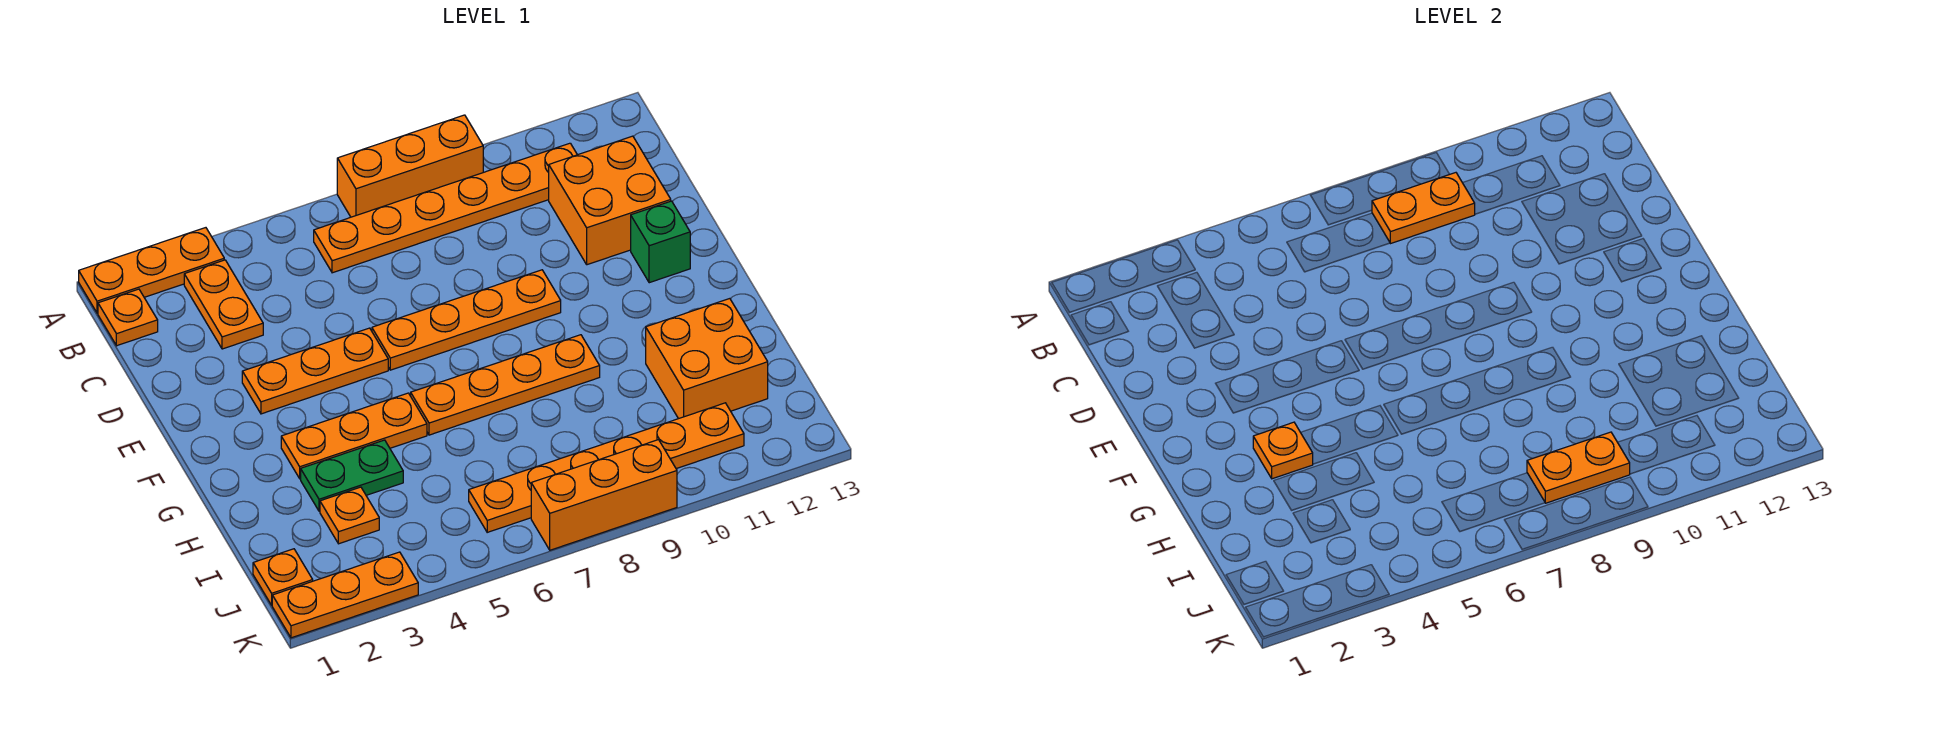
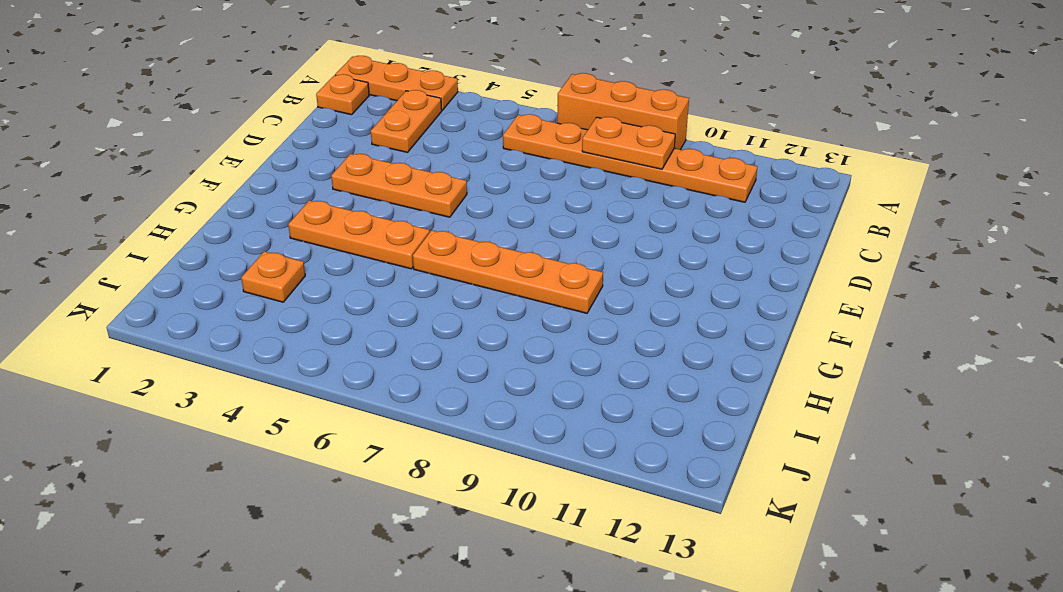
none -> orange 2x2 brick [549,136,671,265]
none -> orange 1x4 plate [372,270,561,370]
none -> green 1x1 brick [631,201,690,283]

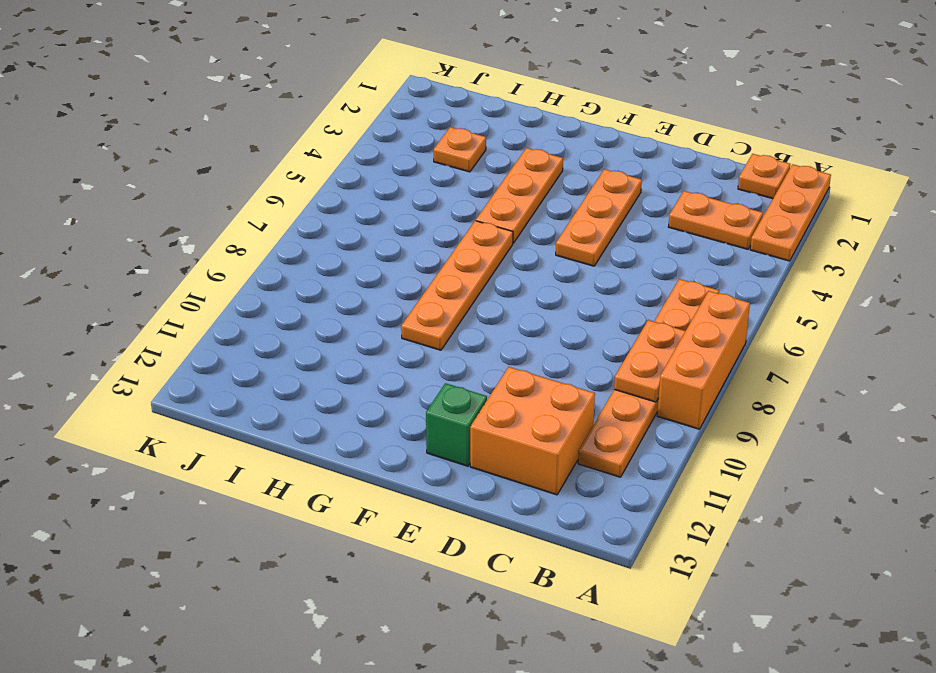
none -> orange 1x4 plate [372,270,561,370]
none -> green 1x2 plate [301,440,403,511]
none -> orange 2x2 brick [646,299,768,419]

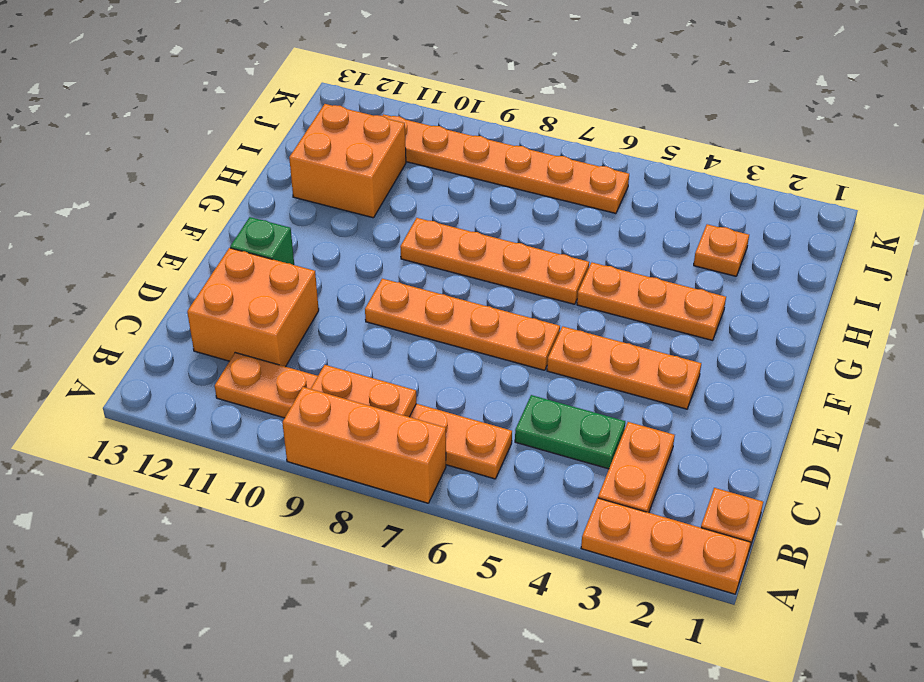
green 1x2 plate [515,395,625,469] -> green 1x2 plate moved to [301,440,403,511]
none -> orange 1x1 plate [253,549,313,605]
none -> orange 1x3 plate [272,552,418,638]
none -> orange 1x3 brick [531,440,677,550]

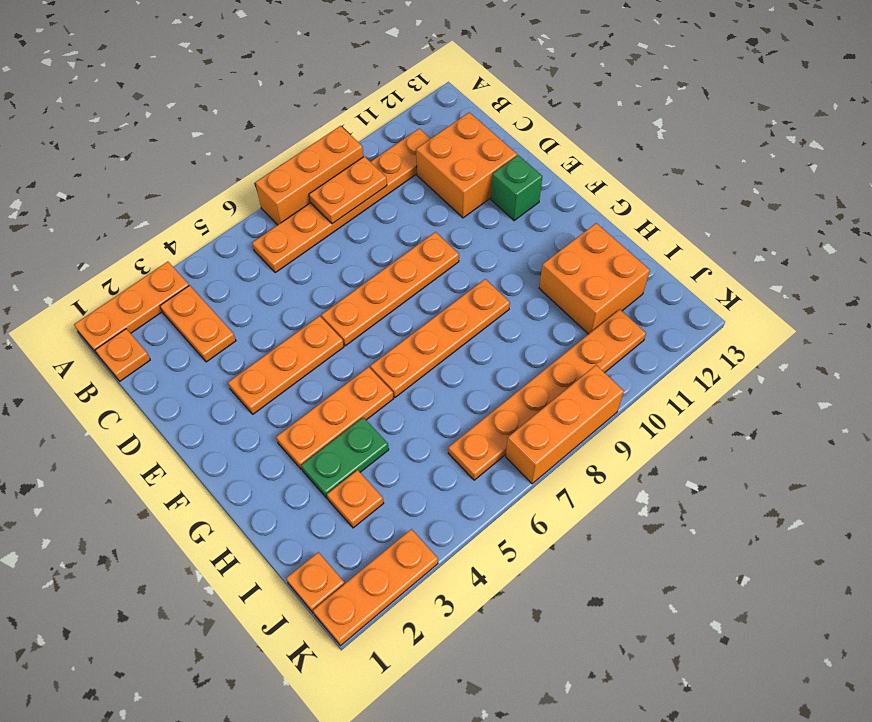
none -> orange 1x1 plate [1253,422,1313,479]
none -> orange 1x2 plate [1527,432,1630,503]

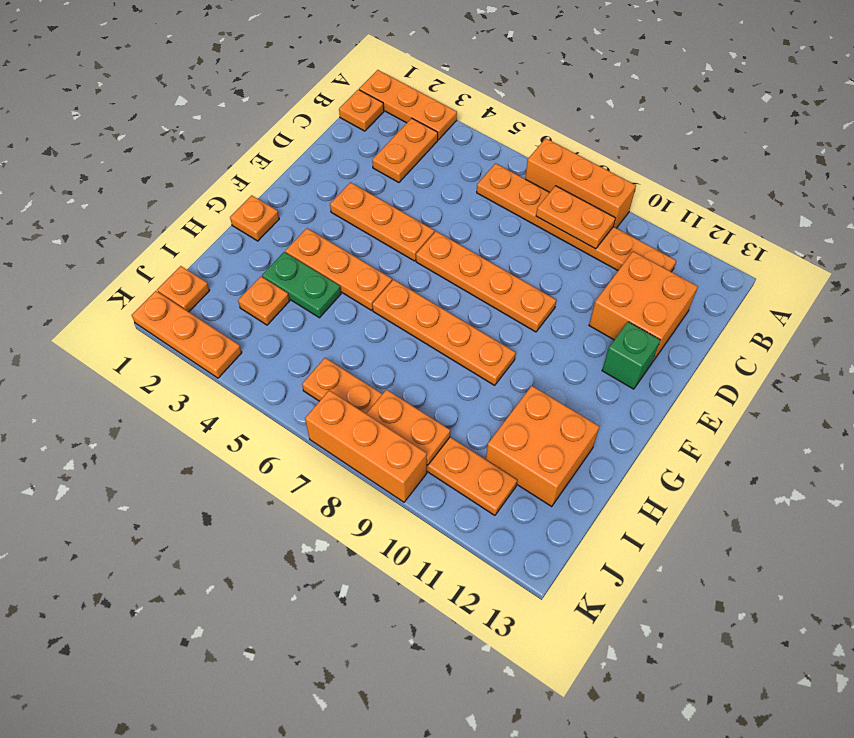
orange 1x1 plate [230,195,279,241] -> orange 1x1 plate moved to [1253,422,1313,479]

